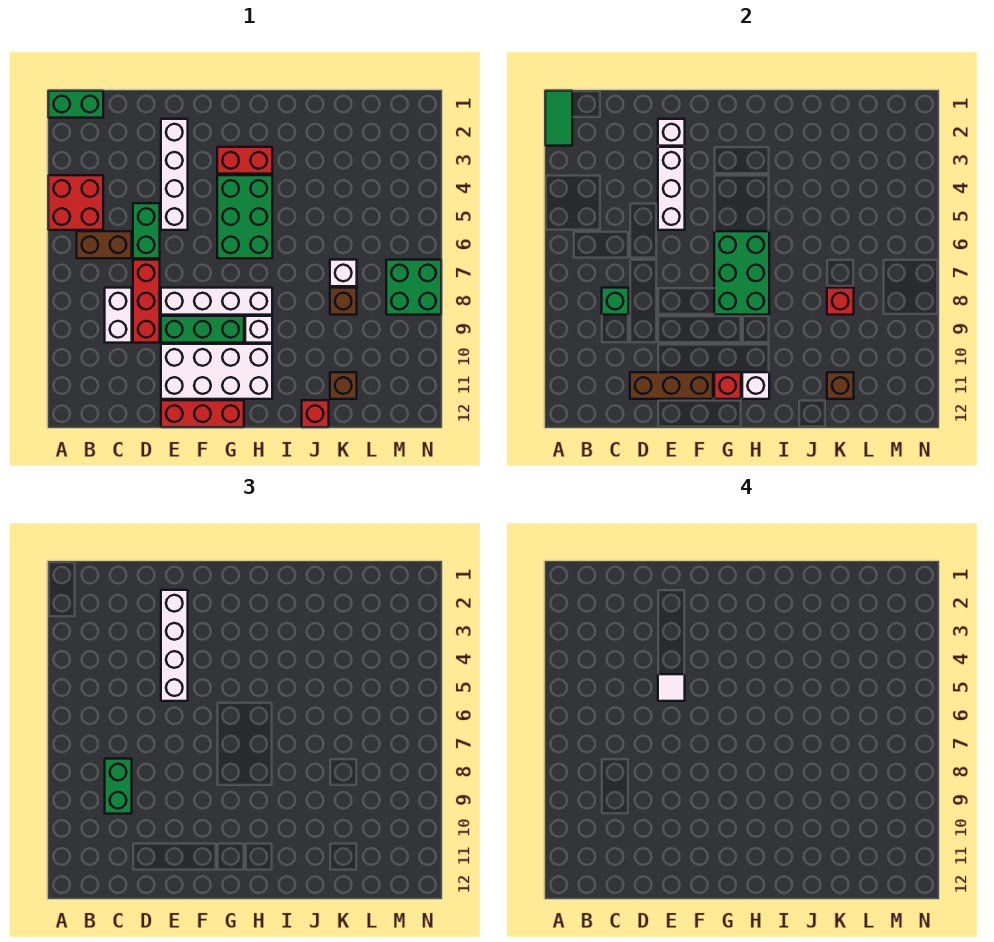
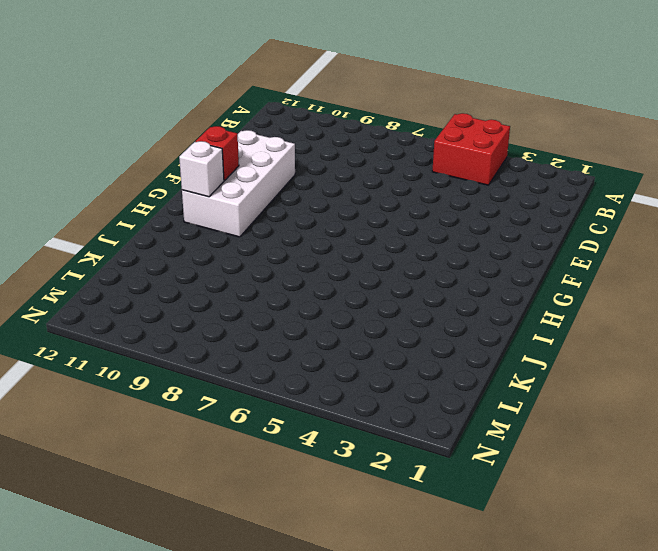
none -> green 1x2 brick [48,91,103,118]
none -> brown 1x2 brick [77,231,132,258]
none -> white 1x2 brick [105,288,132,343]
none -> green 1x2 brick [133,203,160,258]

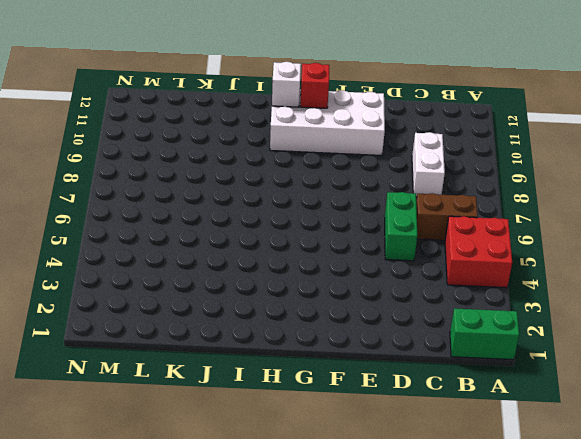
none -> red 1x3 brick [133,260,160,343]
none -> white 1x4 brick [161,119,188,230]
none -> white 1x4 brick [161,288,272,315]
none -> green 1x3 brick [161,316,244,343]

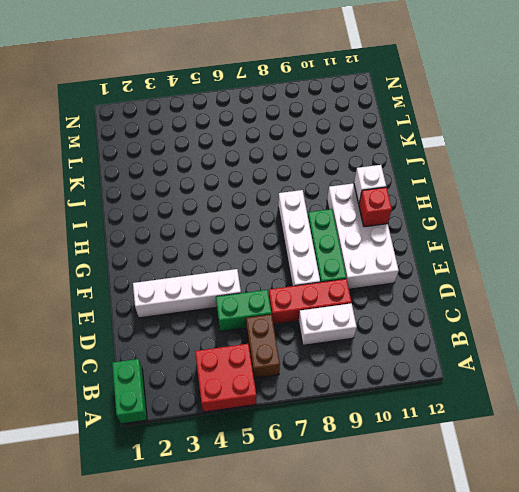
none -> red 1x3 brick [161,400,244,427]
none -> red 1x2 brick [217,147,272,174]
none -> green 2x3 brick [217,175,272,258]
none -> white 1x1 brick [245,316,272,343]

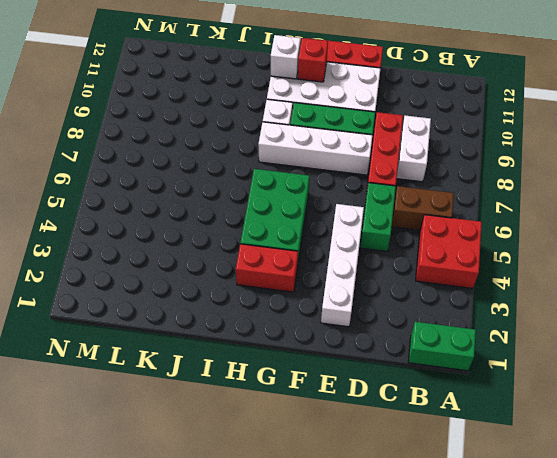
none -> red 1x1 brick [302,400,329,427]
none -> white 1x1 brick [330,260,357,286]
none -> brown 1x1 brick [330,288,357,315]
none -> brown 1x1 brick [330,372,357,399]

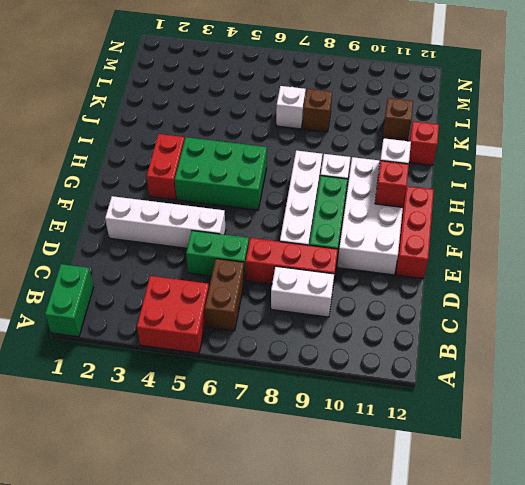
none -> green 2x2 brick [386,260,441,315]
none -> green 1x2 tile [545,91,572,146]
none -> green 1x1 brick [602,288,629,315]
none -> brown 1x3 brick [630,372,713,399]

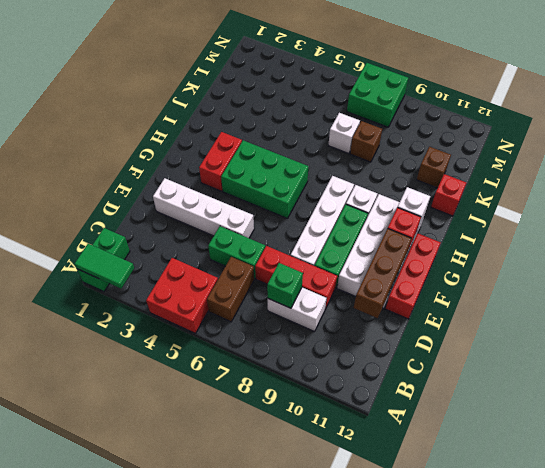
none -> white 1x1 brick [658,119,685,146]
none -> white 1x3 brick [658,147,685,230]
none -> green 2x3 brick [714,231,769,315]
none -> red 1x1 brick [827,288,854,315]

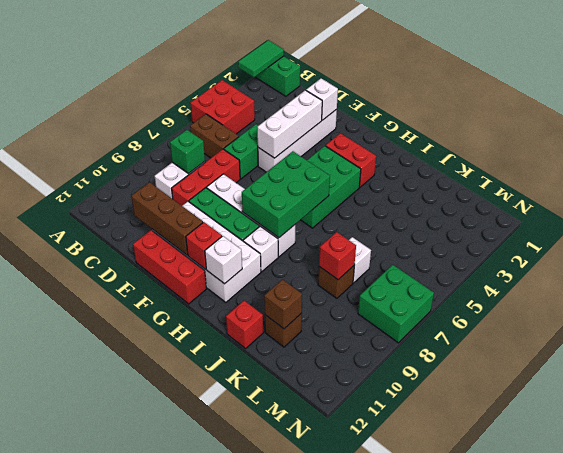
none -> green 1x2 brick [105,759,132,814]
none -> white 1x4 brick [161,590,188,701]
none -> white 1x1 tile [658,674,685,701]

